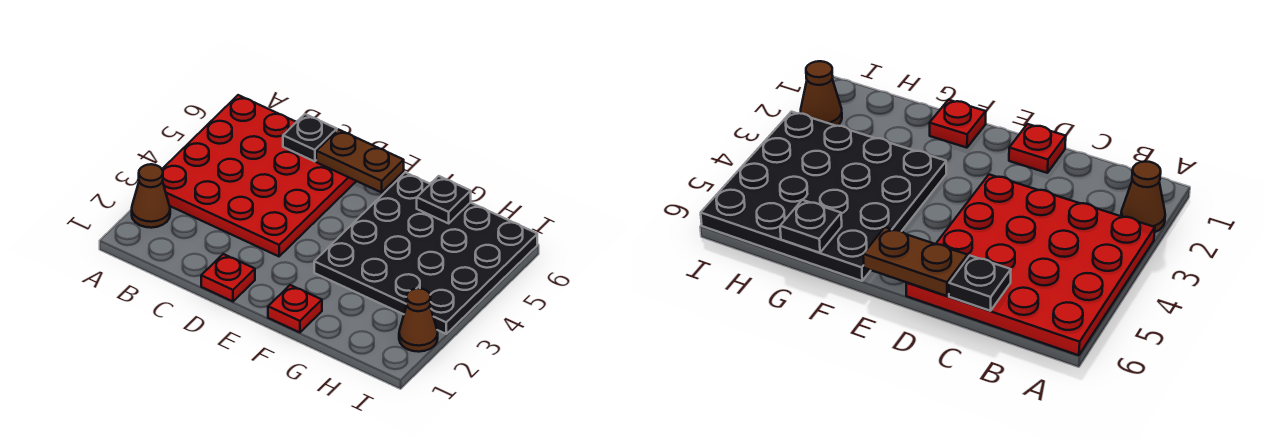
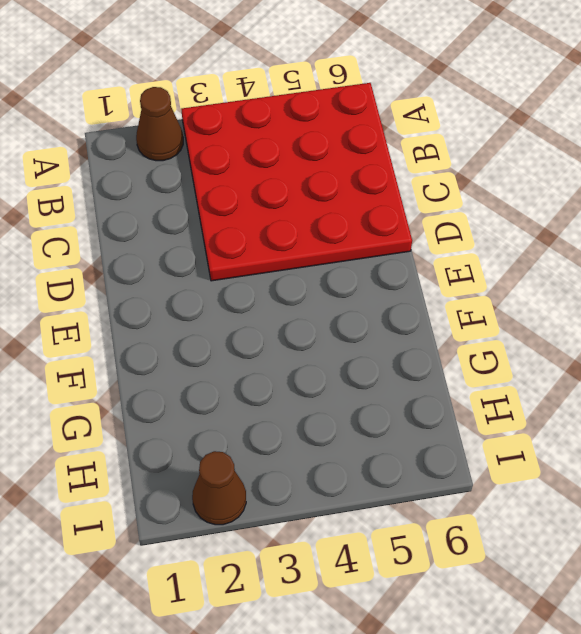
none -> red 1x1 plate [201,254,255,301]
none -> red 1x1 plate [268,285,322,332]

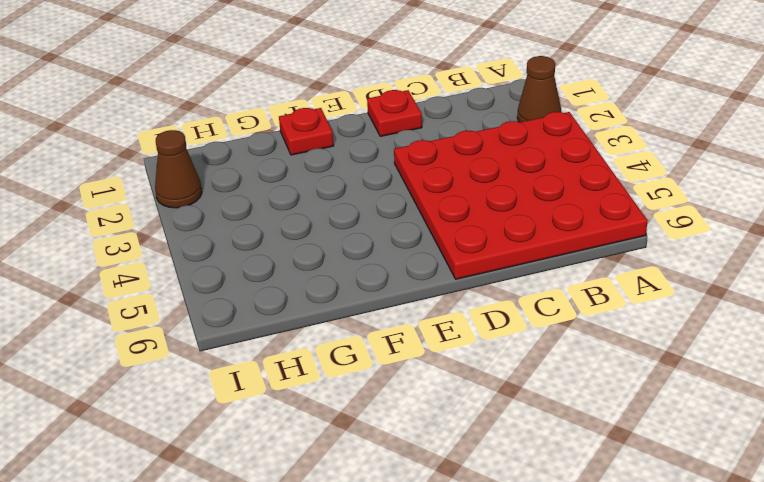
none -> black 4x4 plate [314,173,537,334]
none -> black 1x1 plate [283,114,337,162]

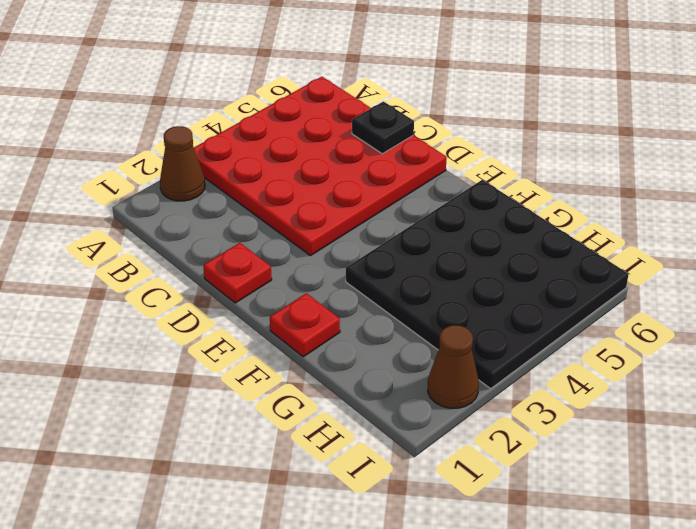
none -> brown 1x2 plate [316,130,404,192]
none -> black 1x1 plate [417,176,471,223]

